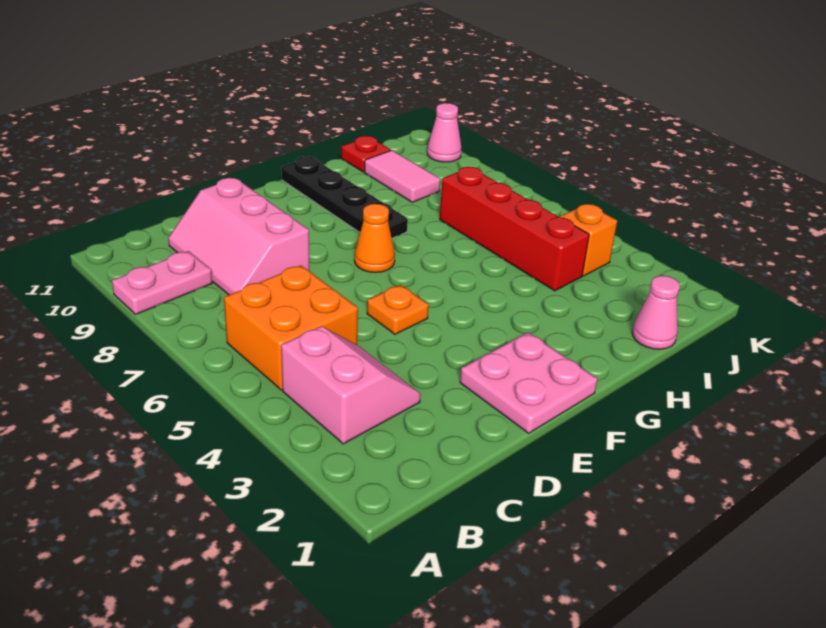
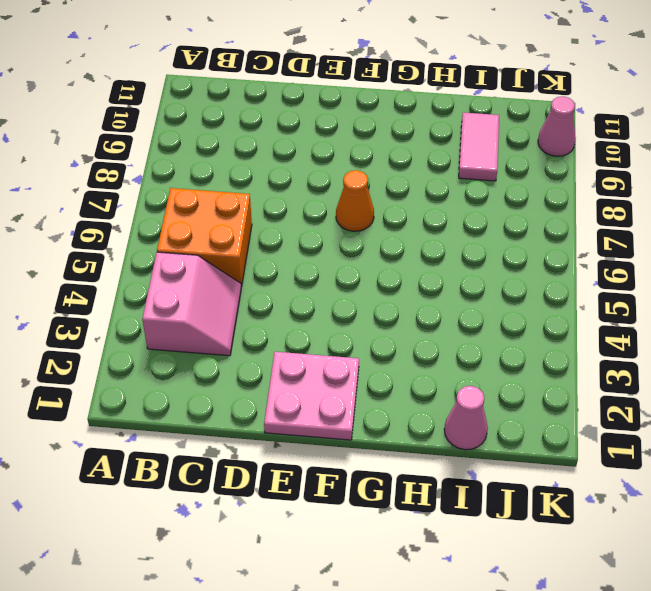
none -> pink 1x2 plate [112,251,212,314]
none -> pink 2x3 slope [168,178,310,295]
none -> orange 1x1 plate [367,285,429,334]

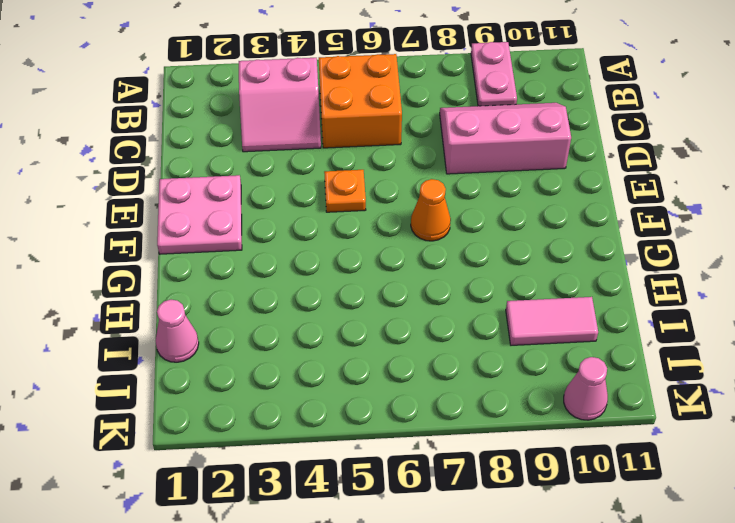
none -> black 1x4 plate [281,156,408,238]
none -> red 1x4 brick [440,167,589,291]
none -> red 1x1 plate [341,136,391,172]

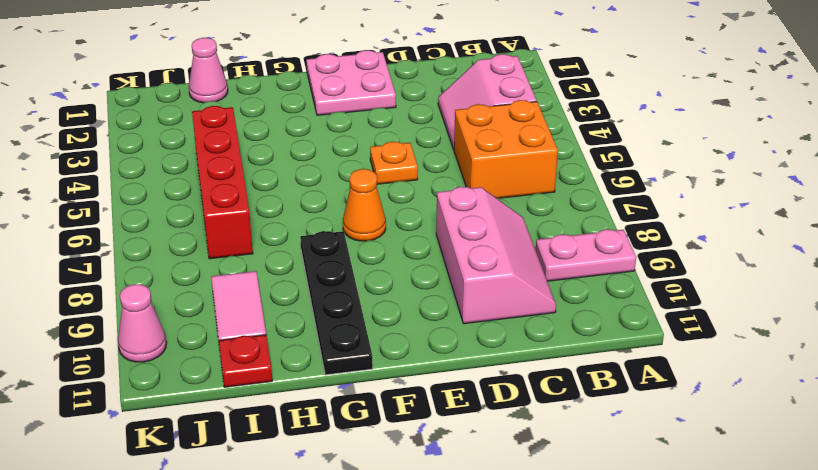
none -> orange 1x1 brick [560,204,617,276]

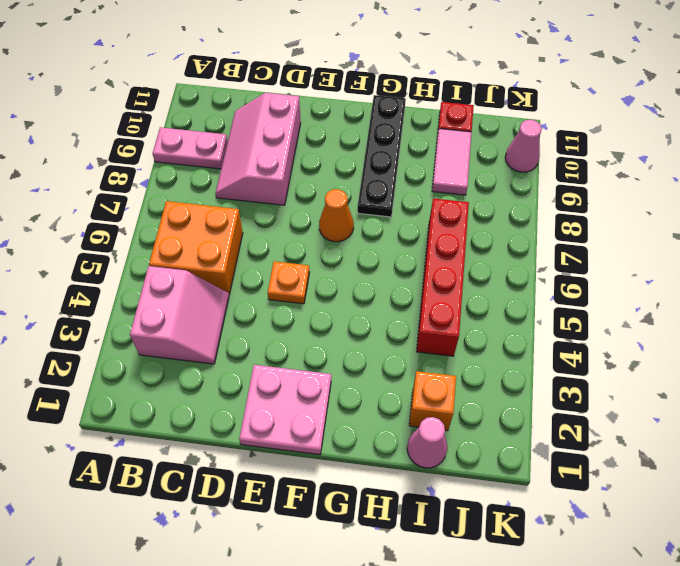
orange 1x1 brick [409,371,456,431] -> orange 1x1 brick moved to [560,204,617,276]

